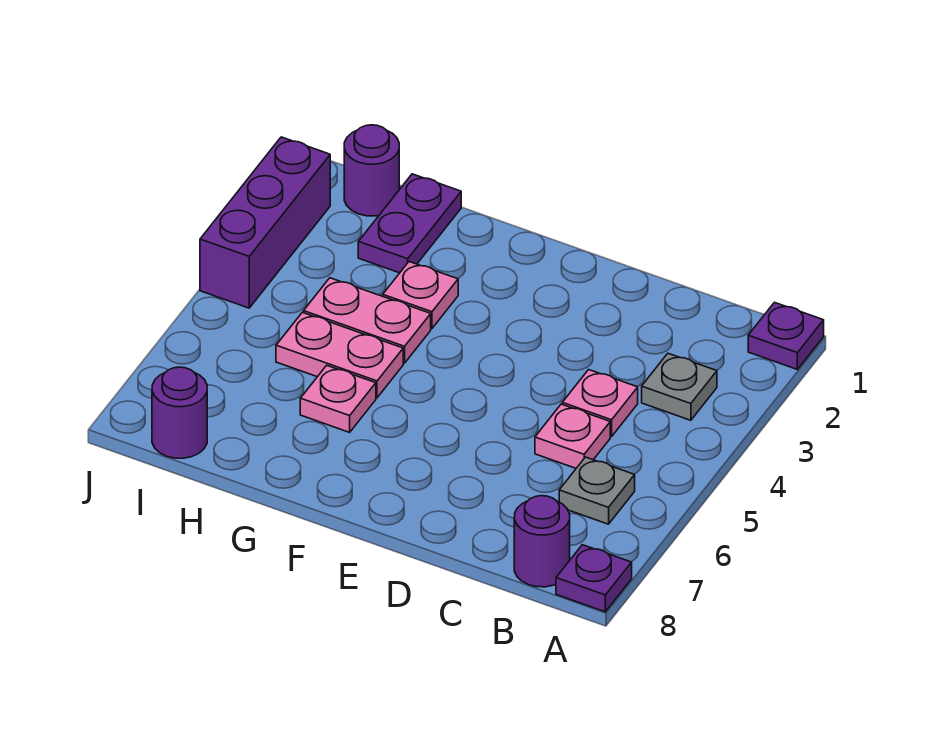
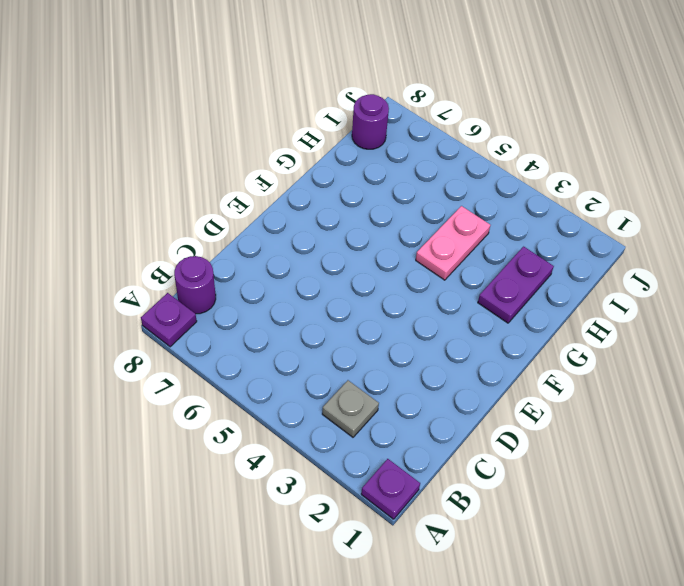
purple 1x2 plate [478,247,554,323] -> purple 1x2 plate turned to [358,174,461,273]
none -> grey 1x1 plate [559,457,635,524]
none -> pink 1x1 plate [562,370,638,437]
none -> pink 1x1 plate [535,404,610,468]

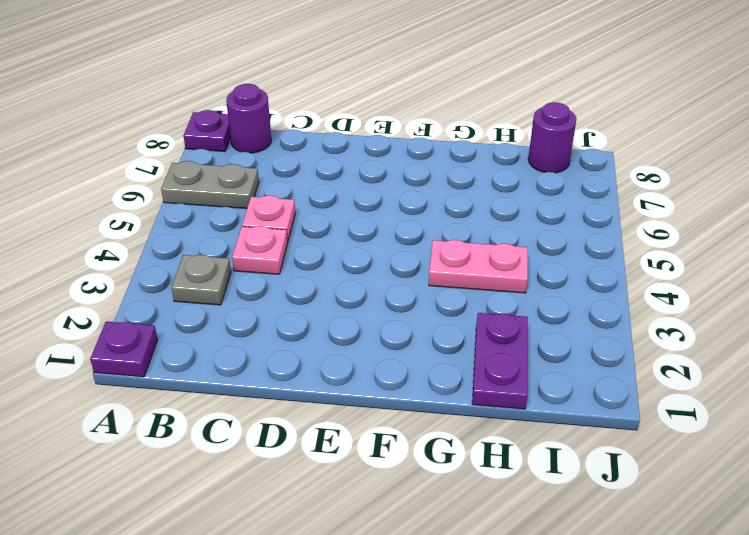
grey 1x2 plate [161,161,259,209] -> grey 1x1 plate [559,457,635,524]
none -> pink 1x1 plate [383,262,458,329]
none -> pink 1x2 plate [276,312,403,398]
none -> pink 1x1 plate [300,365,376,432]

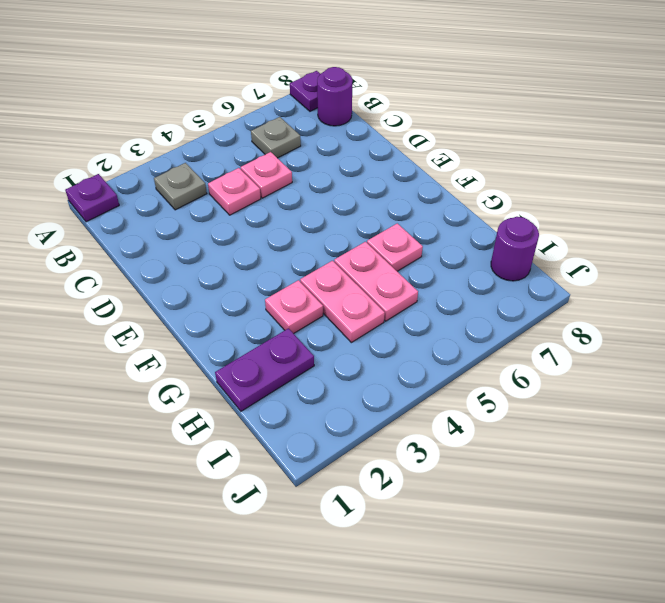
none -> purple 1x1 round brick [344,125,399,216]
none -> purple 1x3 brick [200,137,330,308]

